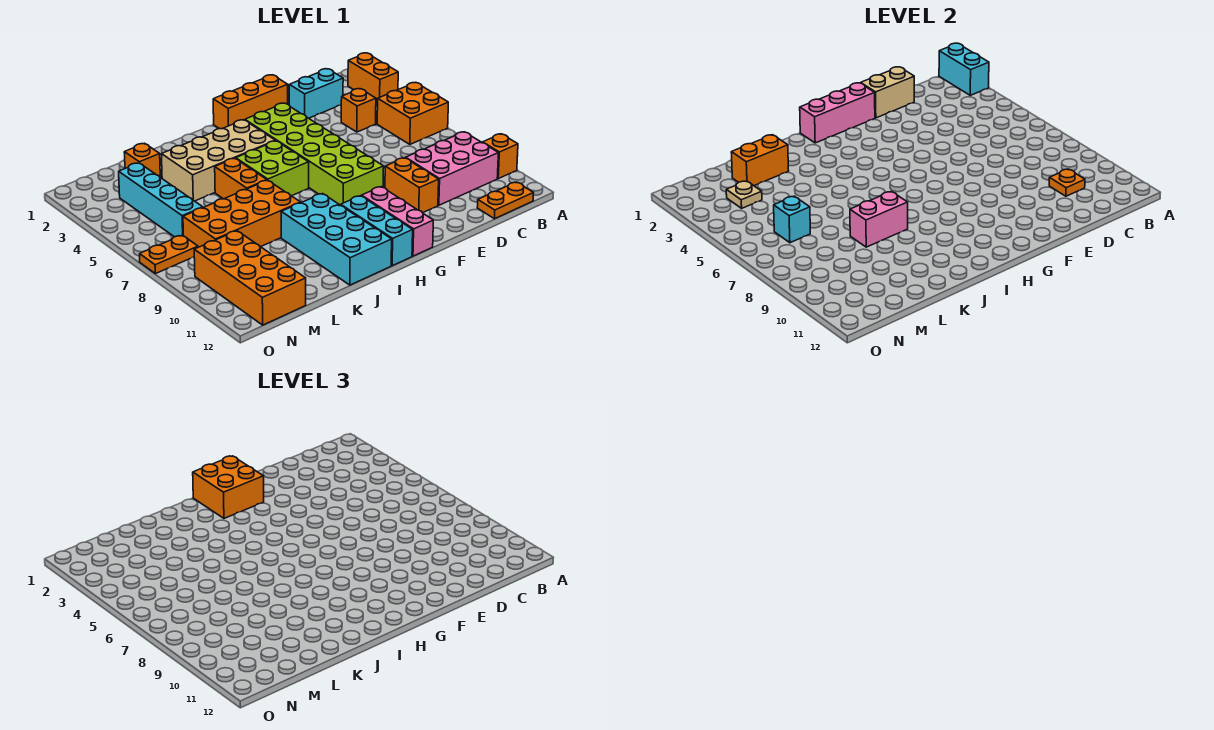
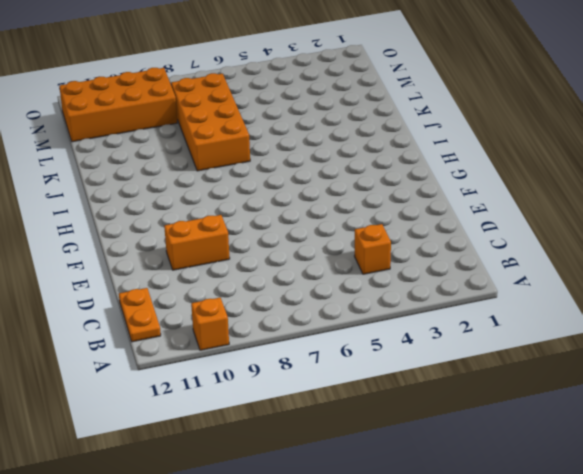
none -> orange 1x2 brick [348,53,398,104]
none -> orange 2x2 brick [377,83,448,144]
none -> pink 2x3 brick [406,132,498,205]
none -> cyan 1x2 brick [289,69,343,118]

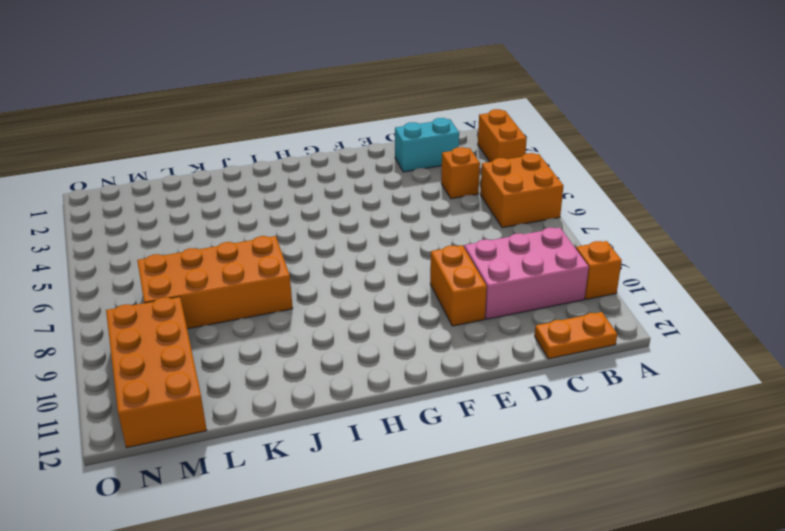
none -> orange 1x3 brick [213,75,288,129]
none -> lime 2x6 brick [245,103,384,205]
none -> pink 1x3 brick [362,187,433,256]
none -> tan 2x4 brick [161,120,275,201]

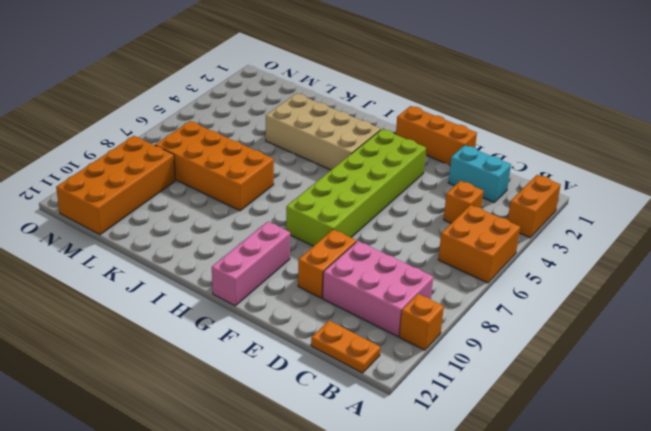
none -> lime 2x2 brick [236,141,309,196]
none -> cyan 1x3 brick [341,196,413,266]
none -> cyan 2x4 brick [281,194,392,285]
none -> orange 1x2 brick [215,158,267,199]

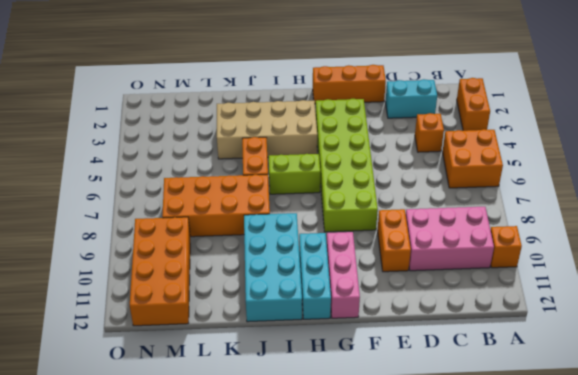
lime 1x2 brick [269,154,320,194] -> lime 2x2 brick [236,141,309,196]
none -> orange 1x2 plate [477,182,534,219]
none -> orange 1x1 brick [124,143,160,177]
none -> cyan 1x4 brick [119,163,203,237]
none -> orange 1x2 plate [140,235,198,274]

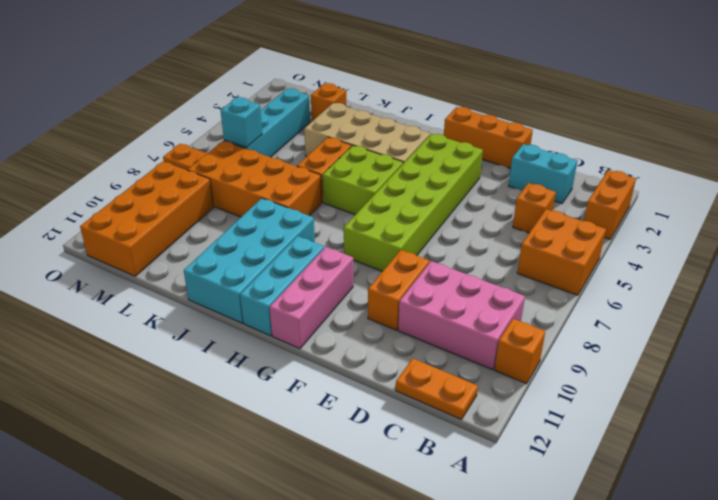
none -> cyan 1x2 brick [939,43,989,95]
none -> orange 1x1 plate [1049,169,1085,196]
none -> tan 1x2 brick [861,67,914,118]
none -> pink 1x3 brick [800,83,875,143]

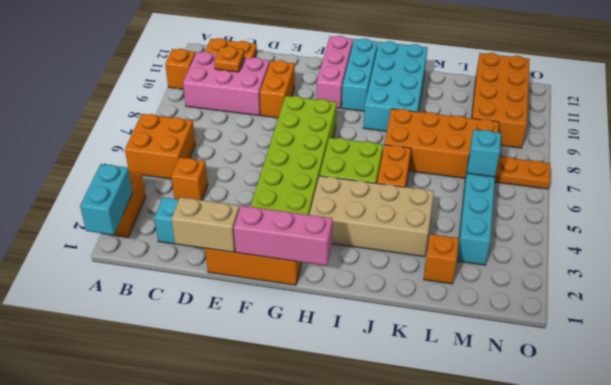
none -> pink 1x2 brick [850,191,908,247]
none -> orange 1x2 brick [731,135,789,186]
none -> tan 1x1 plate [726,181,762,208]
none -> orange 2x2 brick [193,456,264,518]

